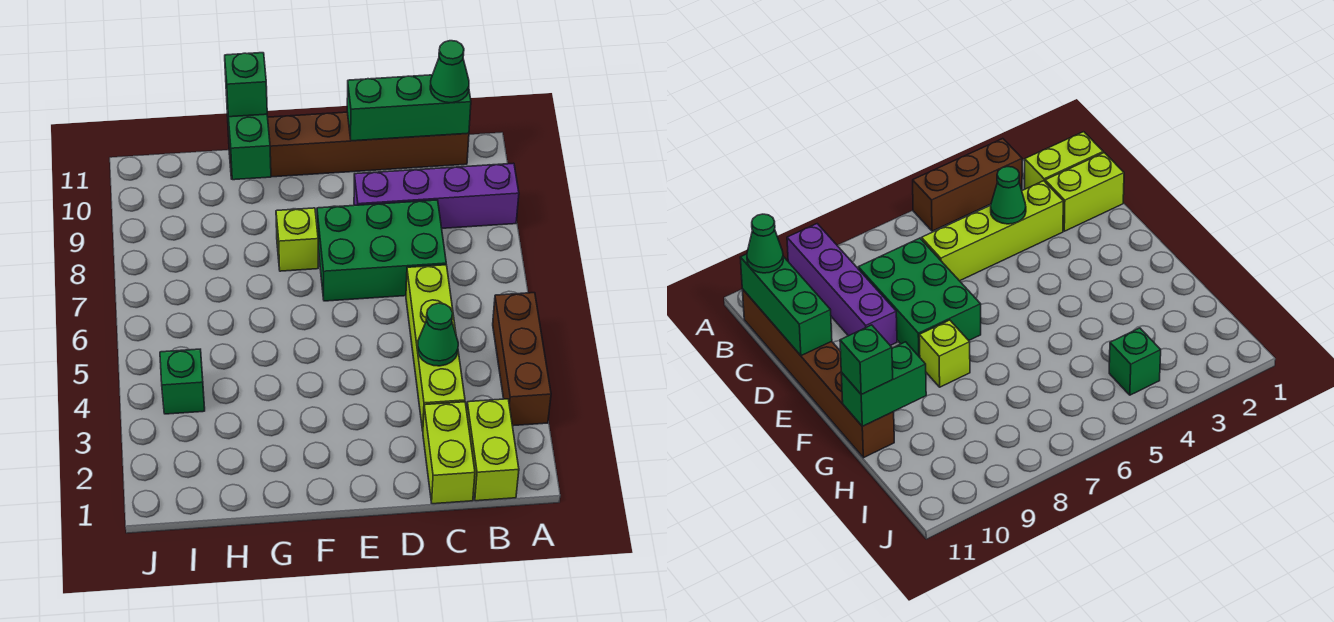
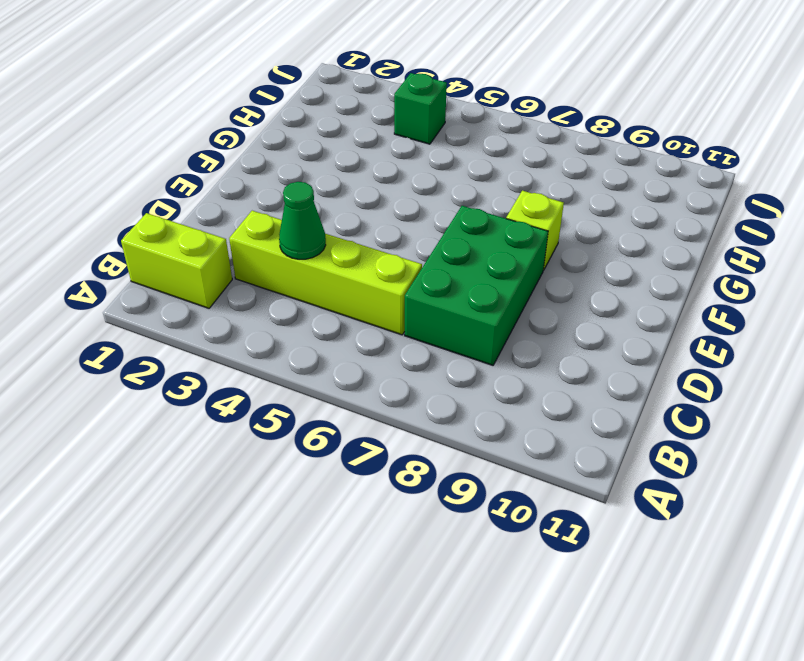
none -> brown 1x3 brick [493,293,551,426]
none -> purple 1x4 brick [354,163,519,228]
none -> brown 1x6 brick [228,112,469,179]

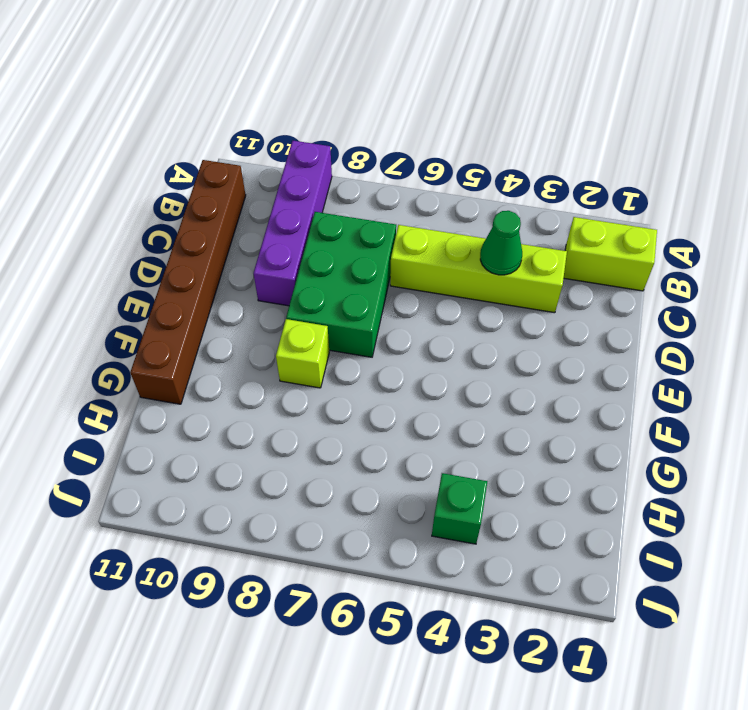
none -> brown 1x3 brick [493,293,551,426]
none -> lime 1x2 brick [423,402,475,504]
none -> green 1x3 brick [347,75,471,141]

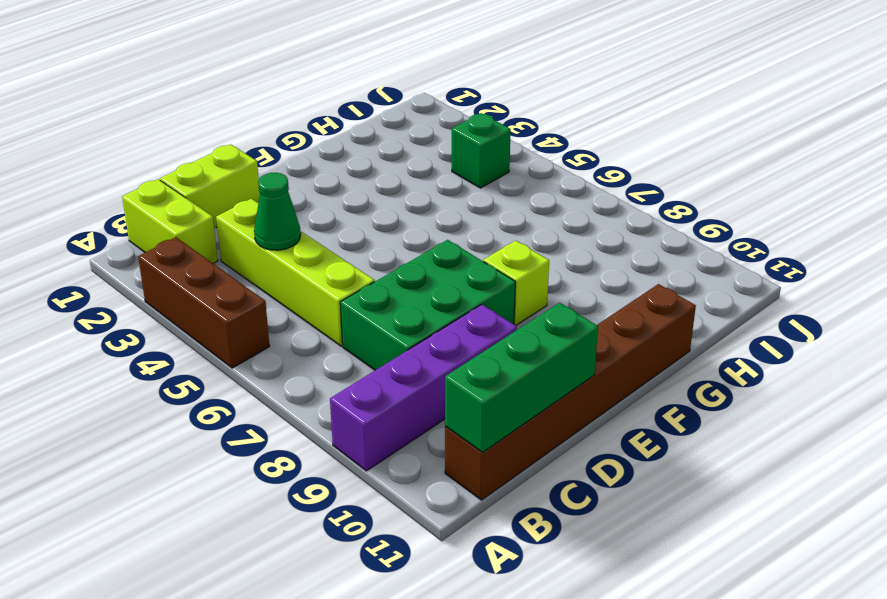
lime 1x2 brick [160,144,260,229] -> lime 1x2 brick turned to [423,402,475,504]
none -> green 1x2 brick [226,93,271,180]
none -> green 1x1 cone [430,41,469,103]
none -> green 1x1 brick [225,53,267,117]

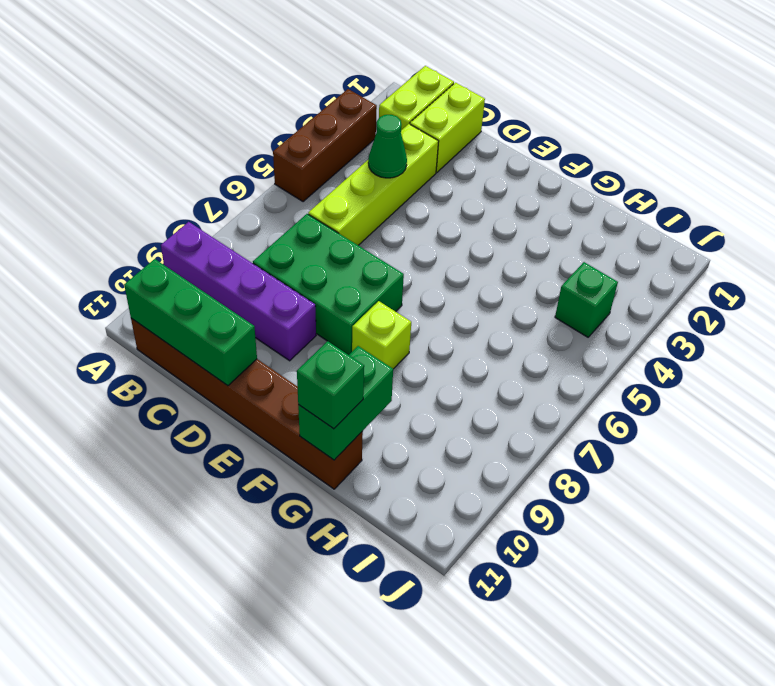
none -> green 1x1 cone [430,41,469,103]

